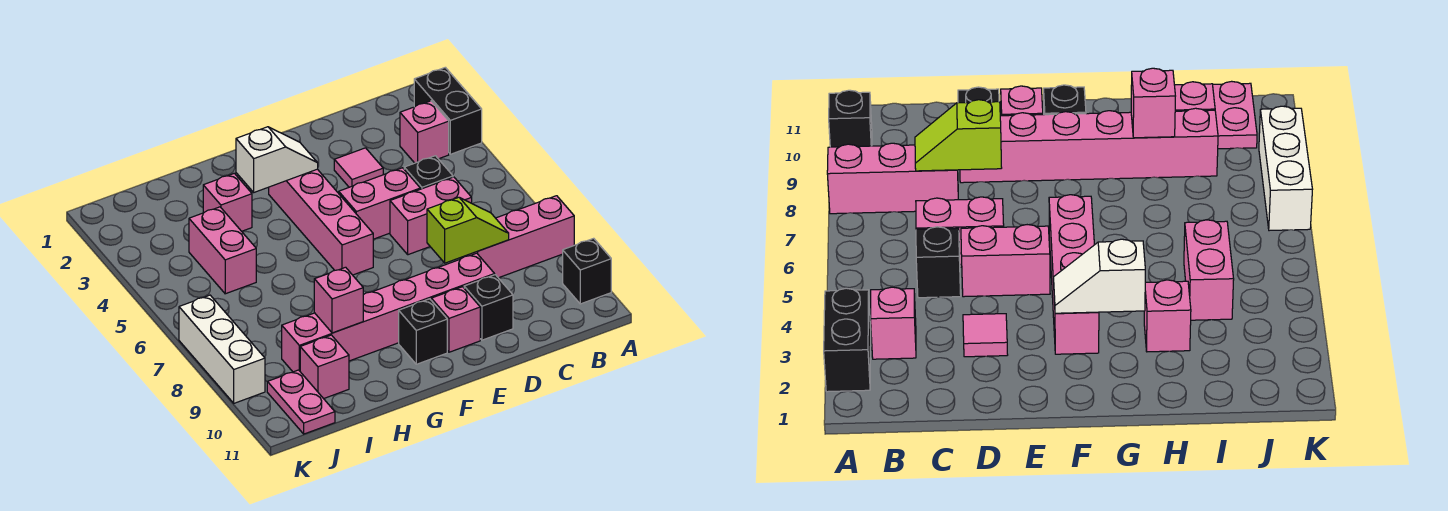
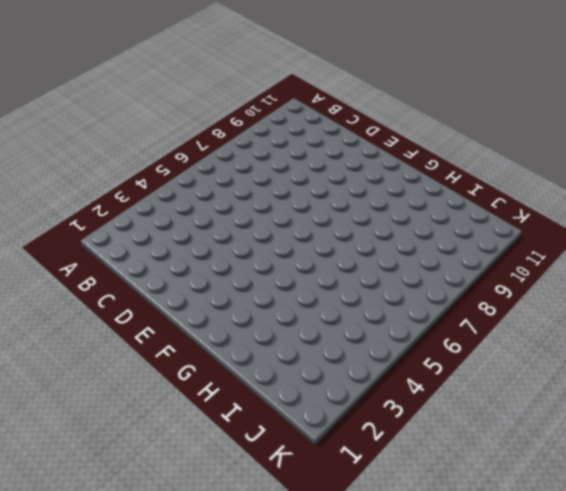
none -> black 1x2 brick [414,67,482,154]
none -> pink 1x3 brick [460,196,574,278]
none -> black 1x1 brick [563,238,611,304]

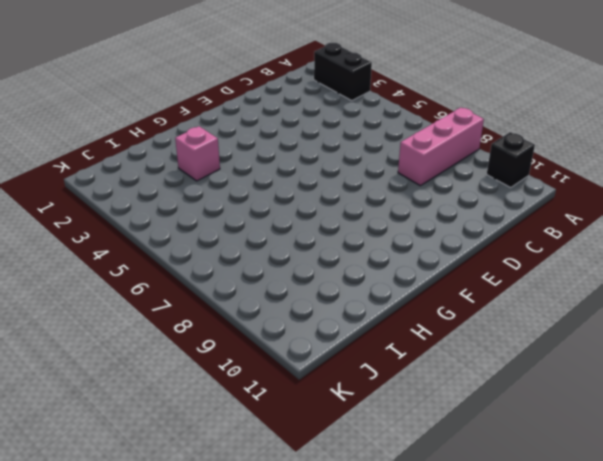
none -> pink 1x1 brick [400,101,449,163]
none -> black 1x1 brick [404,156,453,189]
none -> pink 1x2 brick [390,177,472,255]

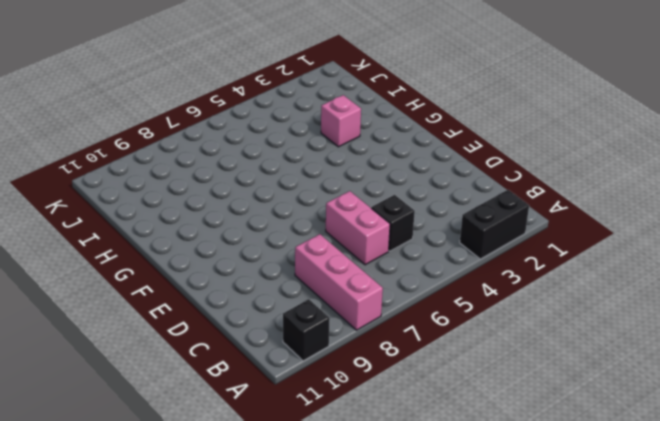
none -> pink 1x1 brick [400,101,449,163]
none -> pink 1x1 tile [334,148,383,187]
none -> pink 1x2 brick [339,168,420,239]

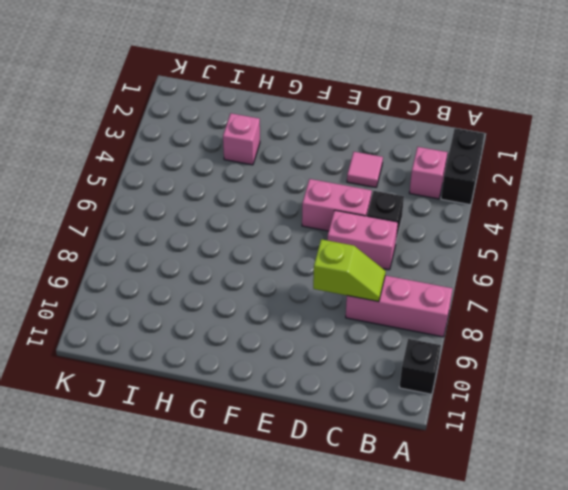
none -> pink 1x6 brick [282,253,495,372]
none -> black 1x1 brick [464,275,513,340]
none -> pink 1x1 brick [431,287,480,352]

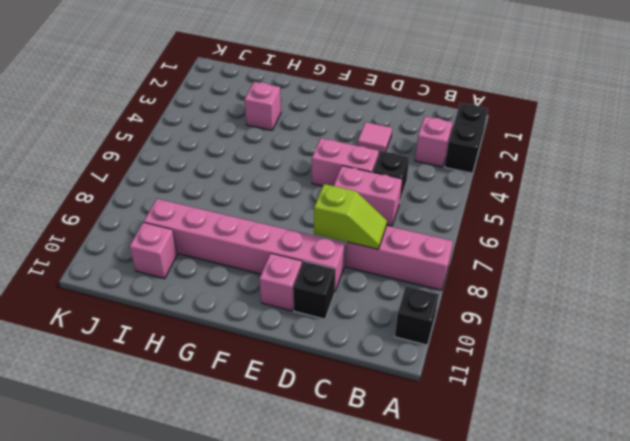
none -> pink 1x4 brick [269,169,373,275]
none -> black 1x1 brick [399,299,447,364]
none -> pink 1x2 brick [189,207,256,294]

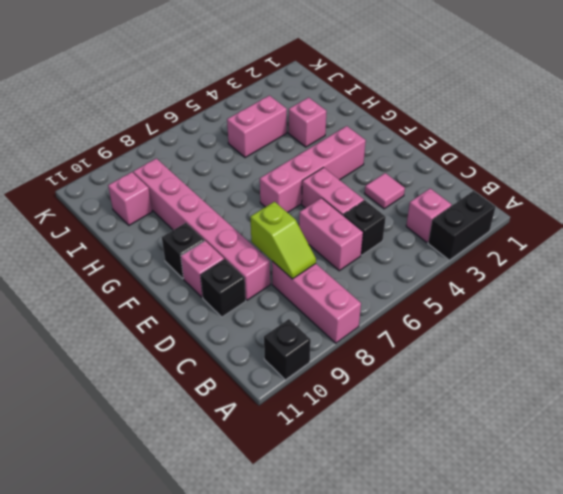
none -> pink 1x2 plate [267,370,335,434]
none -> white 1x3 brick [179,295,265,403]
none -> white 1x2 slope [236,127,318,192]

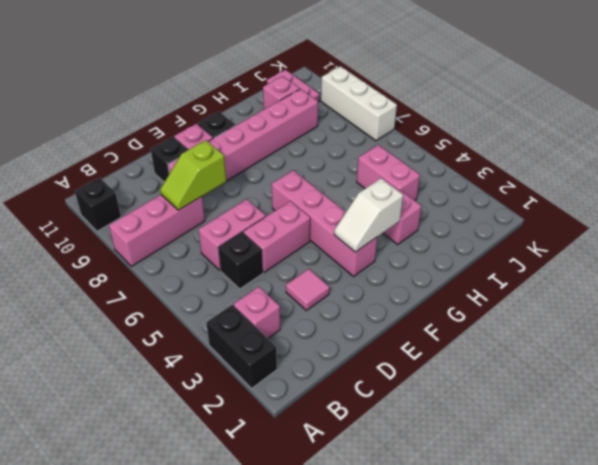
none -> pink 1x1 brick [314,267,363,333]

